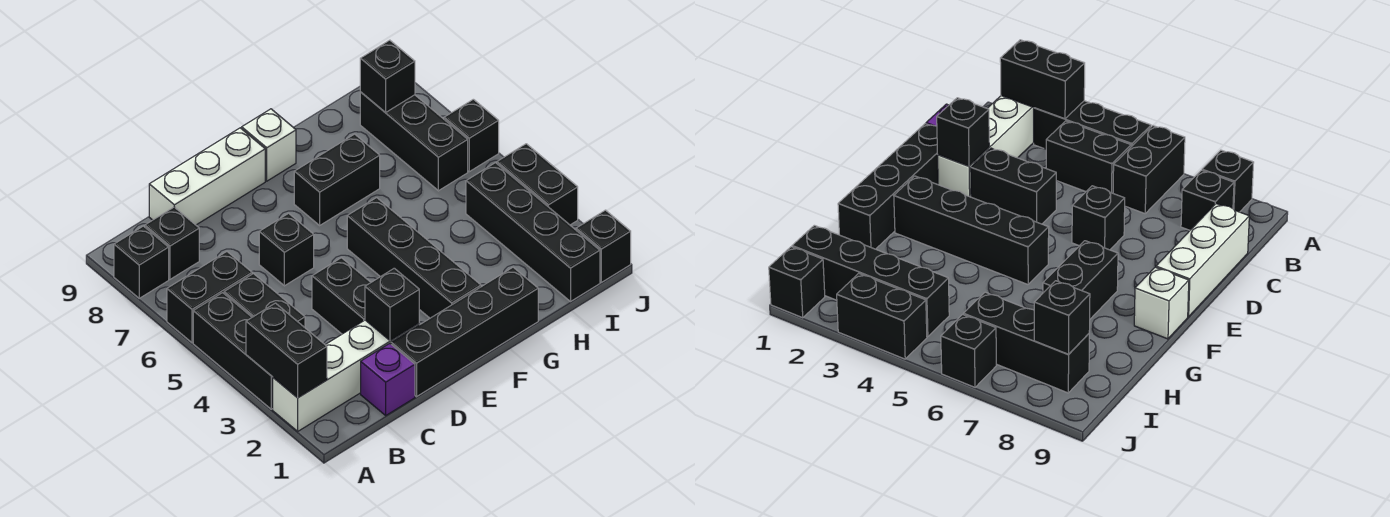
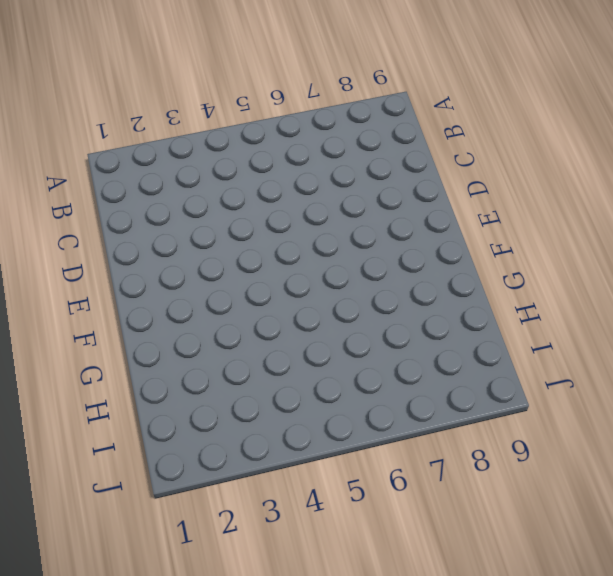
none -> white 1x4 brick [273,320,419,431]
none -> black 1x3 brick [193,293,273,409]
none -> black 1x2 brick [167,252,252,343]

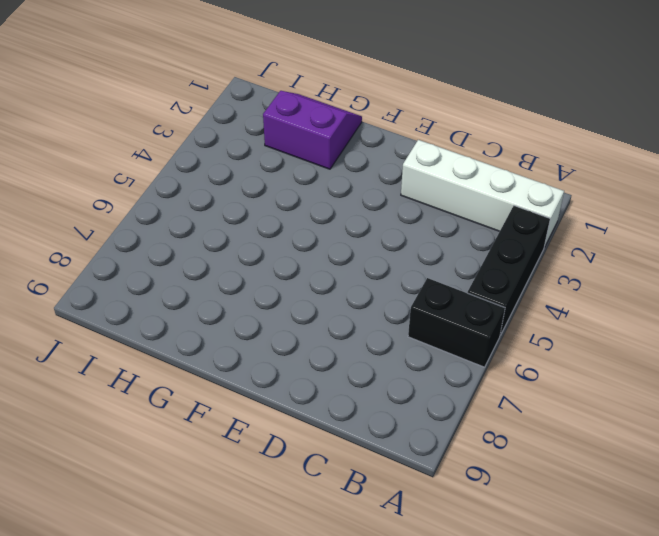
purple 2x2 slope [263,91,362,169] -> black 1x4 brick [391,267,538,397]
none -> black 1x1 brick [114,226,169,298]
none -> black 1x2 brick [224,274,305,327]
none -> black 1x1 brick [145,207,199,279]

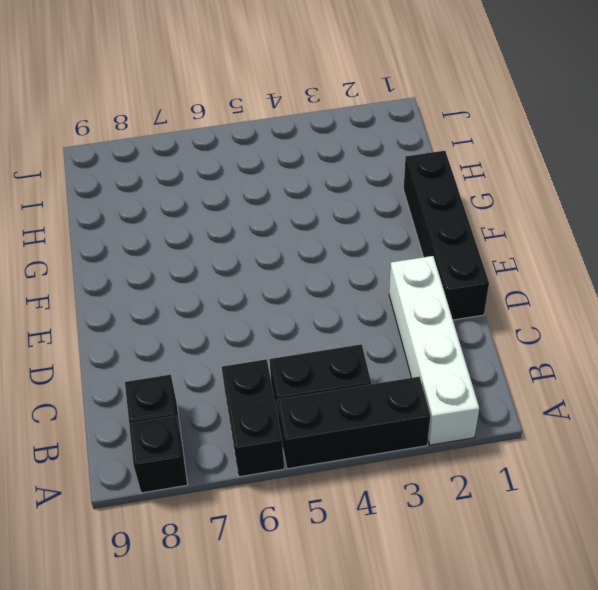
none -> purple 1x1 brick [361,343,415,415]
none -> white 1x3 brick [149,128,265,225]
none -> black 1x2 brick [312,258,371,334]

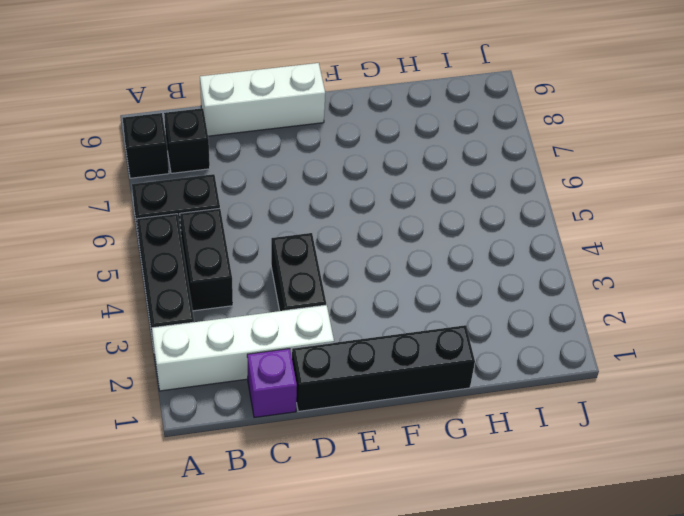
none -> black 1x1 brick [259,213,314,286]
none -> black 1x4 brick [347,198,481,318]
none -> black 1x2 brick [294,134,380,225]

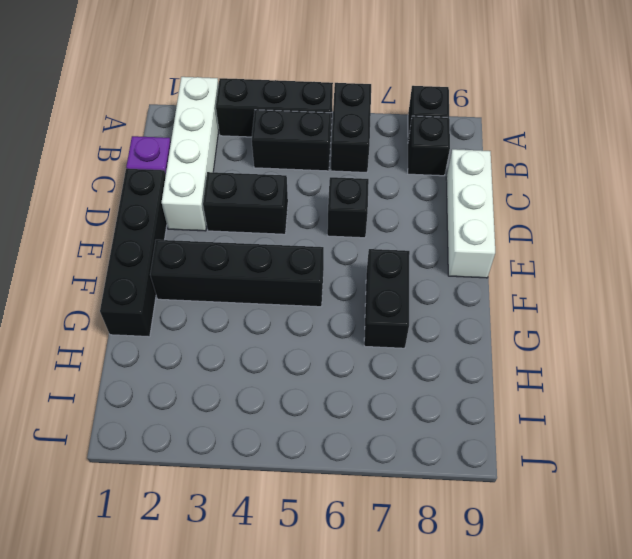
none -> white 1x1 brick [242,109,296,181]
none -> black 1x4 brick [466,163,600,301]
none -> black 1x3 brick [360,92,468,191]

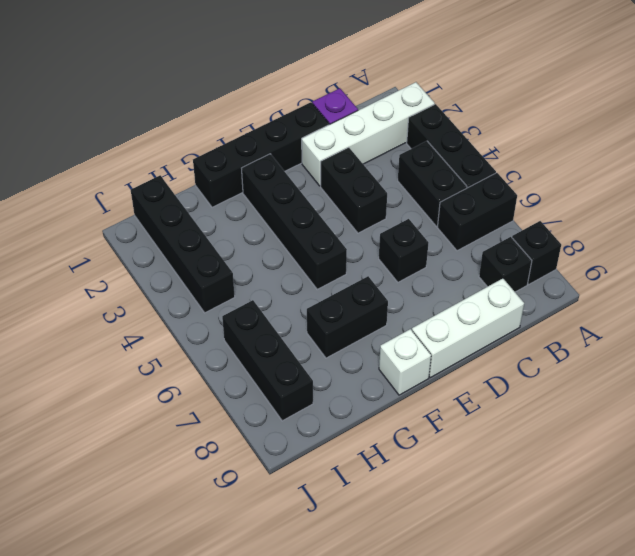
none -> black 1x1 brick [576,210,631,282]
none -> black 1x2 brick [497,144,578,225]
none -> black 1x1 brick [444,99,499,172]

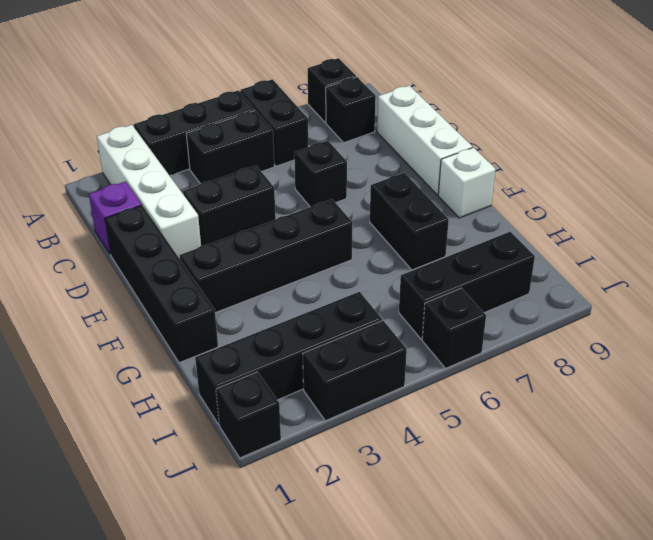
none -> black 1x2 brick [246,303,327,398]
none -> black 1x1 brick [365,268,419,341]
none -> black 1x1 brick [360,40,415,113]

